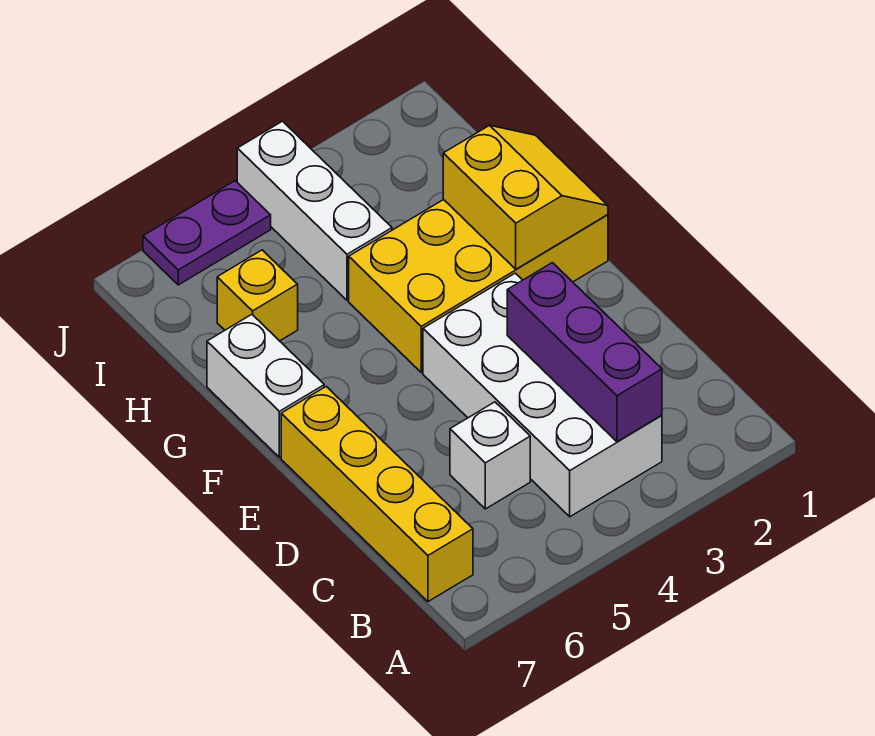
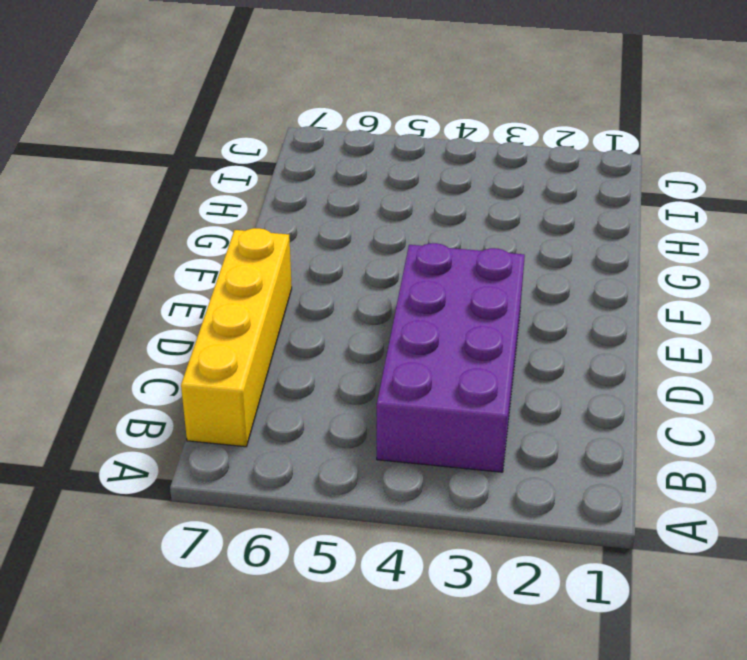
purple 2x4 brick [377,243,525,472] -> white 2x4 brick [423,273,662,517]
none -> white 1x1 brick [450,402,530,509]
none -> yellow 2x4 brick [349,200,608,372]

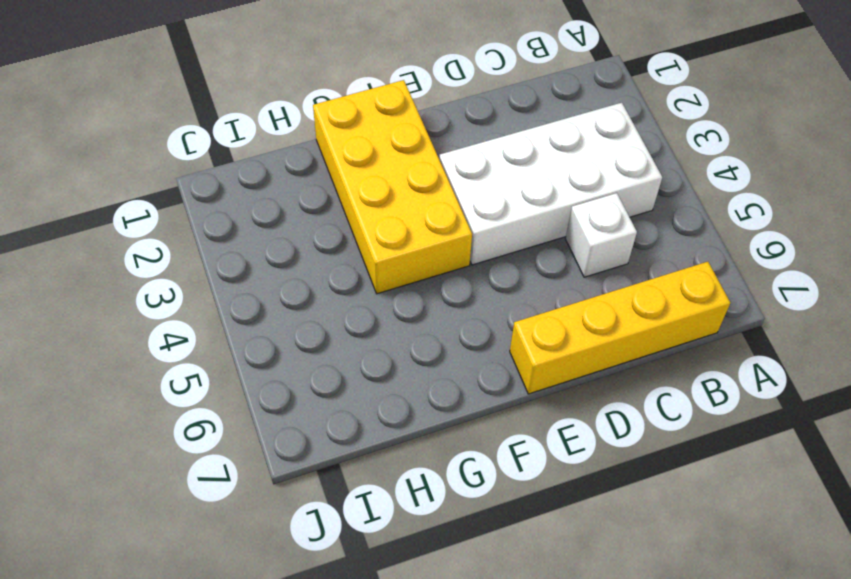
none -> white 1x2 brick [207,314,324,457]
none -> white 1x3 brick [237,121,392,300]

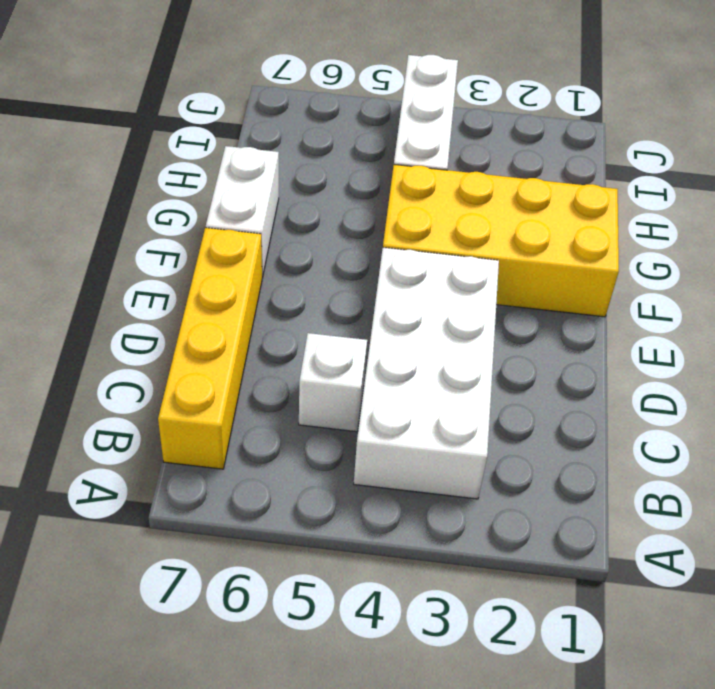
none -> yellow 1x1 brick [217,250,298,341]
none -> purple 1x2 plate [143,181,271,285]

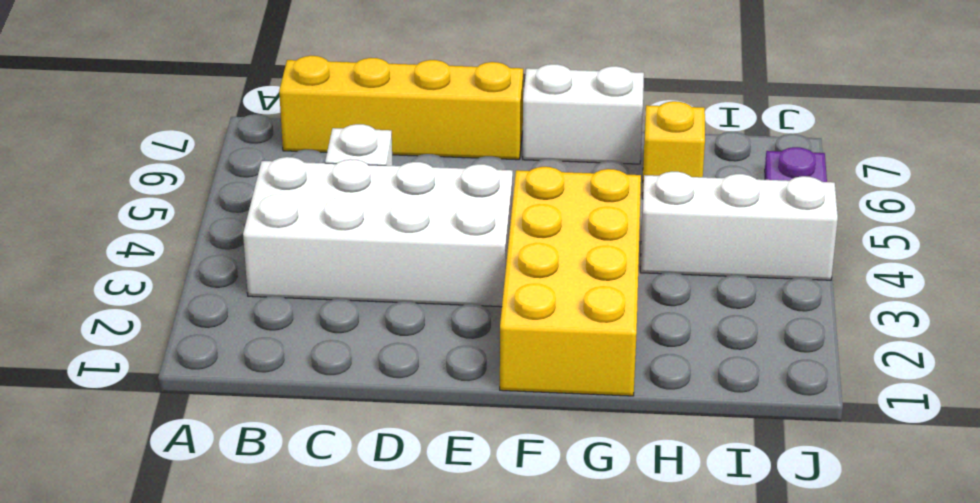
none -> purple 1x3 brick [507,263,662,442]
none -> yellow 2x2 slope [443,125,608,269]

